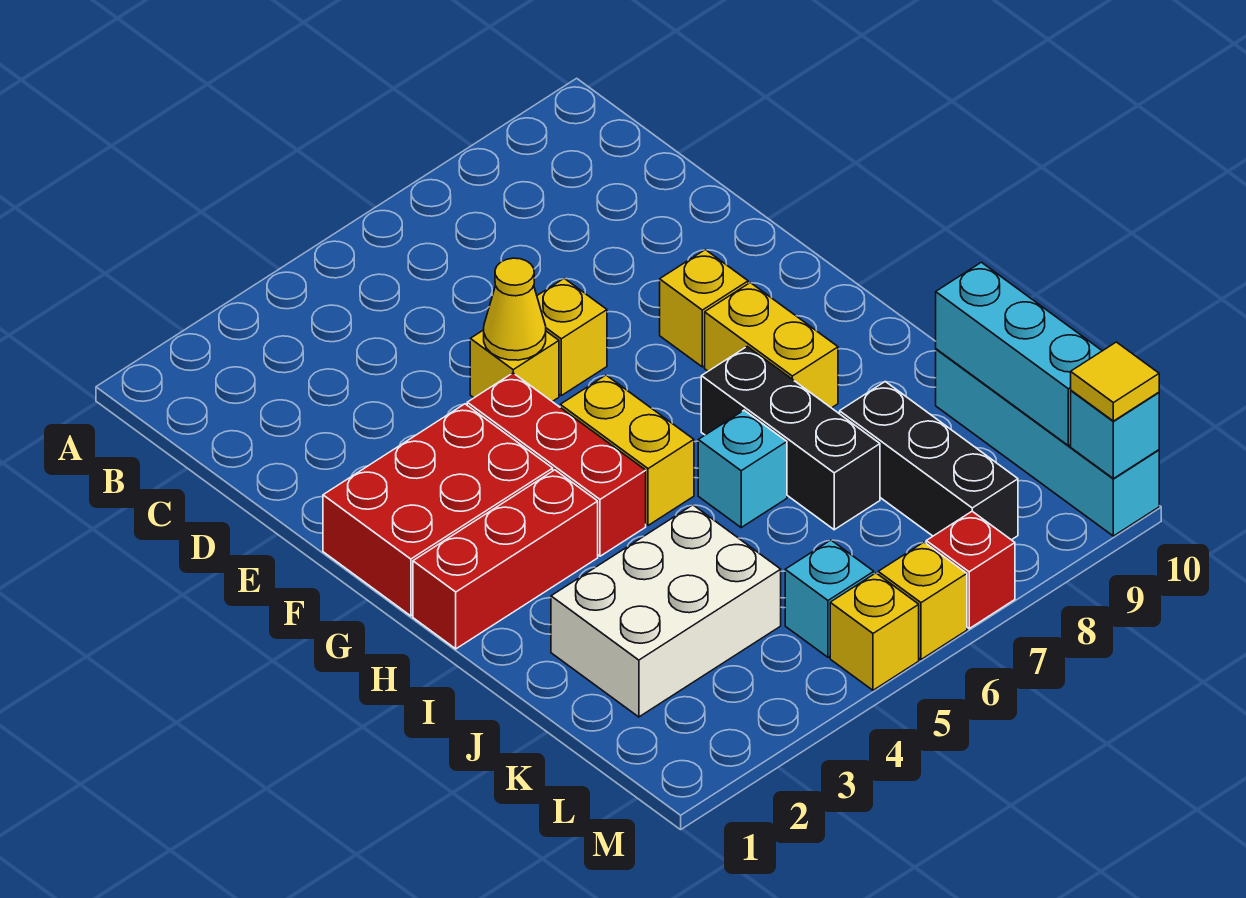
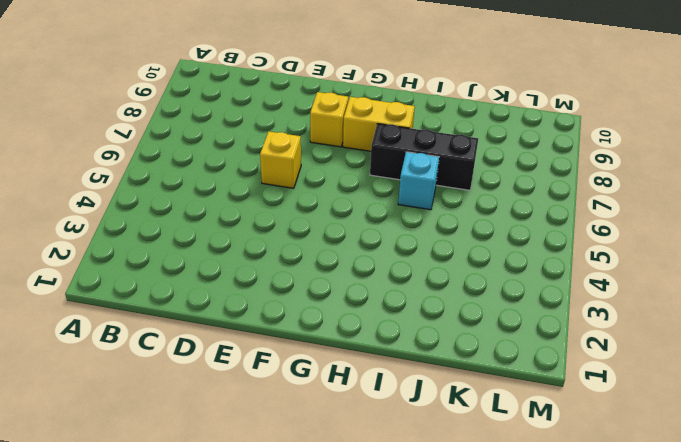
none -> yellow 1x1 brick [470,330,559,402]
none -> red 2x3 brick [323,404,553,616]
none -> red 1x3 brick [467,373,646,556]

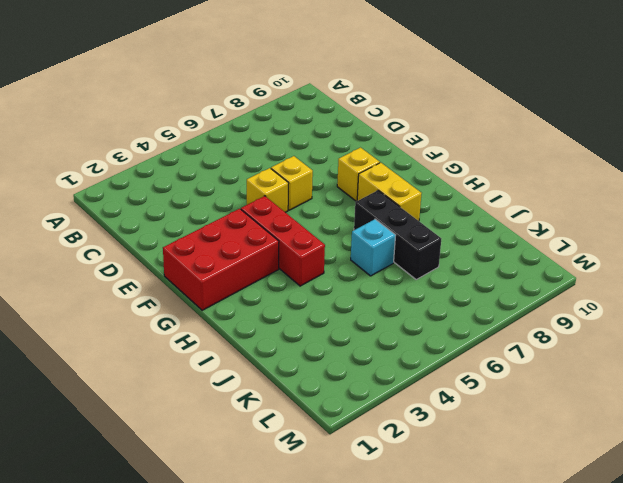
none -> yellow 1x2 brick [560,375,694,525]
none -> red 1x3 brick [413,470,598,649]
none -> white 2x3 brick [551,505,781,717]

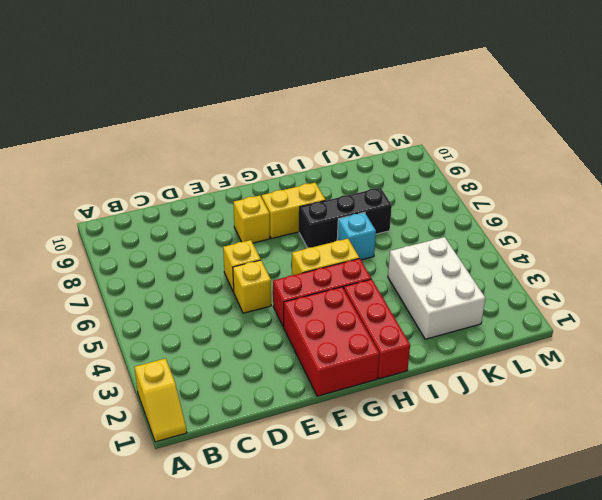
yellow 1x2 slope [135,358,187,442] -> none
none -> black 1x3 brick [840,382,1018,540]
none -> cyan 1x4 brick [936,349,1159,536]
none -> cyan 1x1 brick [785,540,874,657]

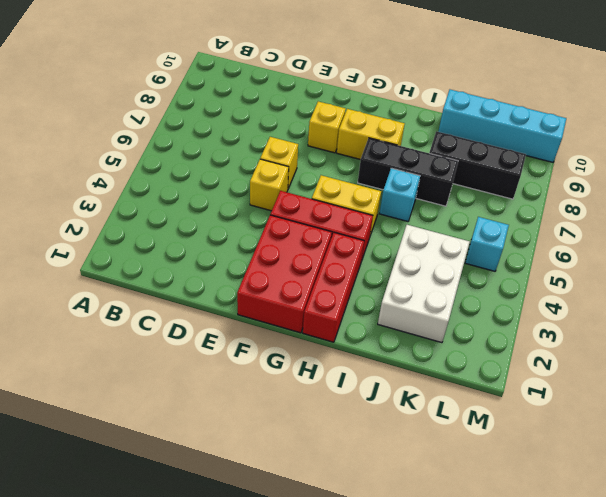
none -> yellow 1x1 brick [830,573,919,690]
none -> yellow 1x1 brick [878,542,967,659]
none -> red 1x1 brick [926,511,1015,629]

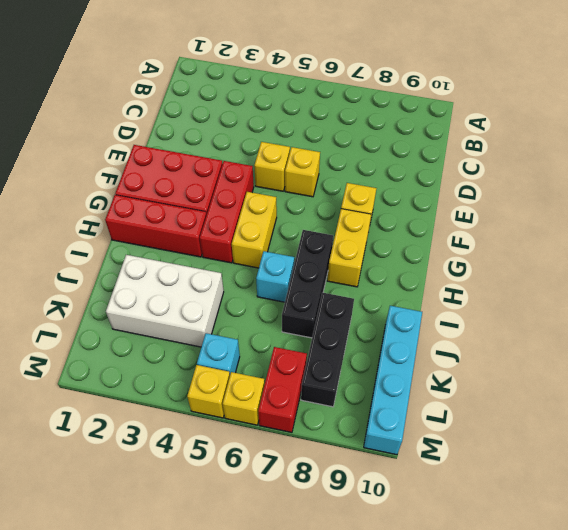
red 1x2 brick [258,347,307,432] -> red 1x1 brick [926,511,1015,629]
none -> yellow 1x1 cone [484,258,546,360]
none -> cyan 1x3 brick [936,262,1102,446]
none -> cyan 1x1 brick [1071,391,1159,479]

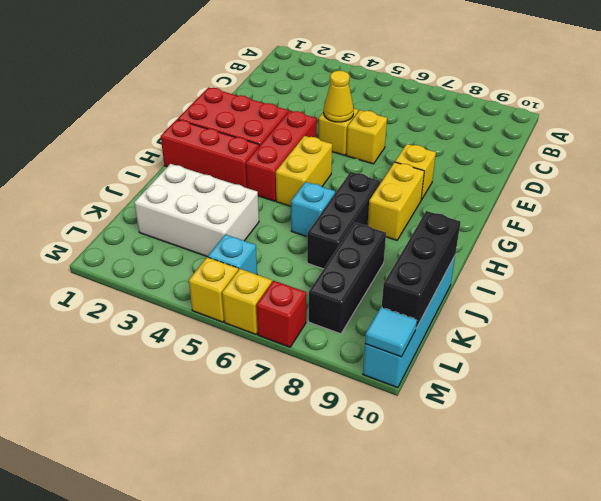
black 1x3 brick [382,211,461,328] -> cyan 1x3 brick [936,262,1102,446]
cyan 1x1 tile [365,307,417,357] -> cyan 1x1 brick [1071,391,1159,479]
none -> yellow 1x1 tile [1071,342,1159,421]

